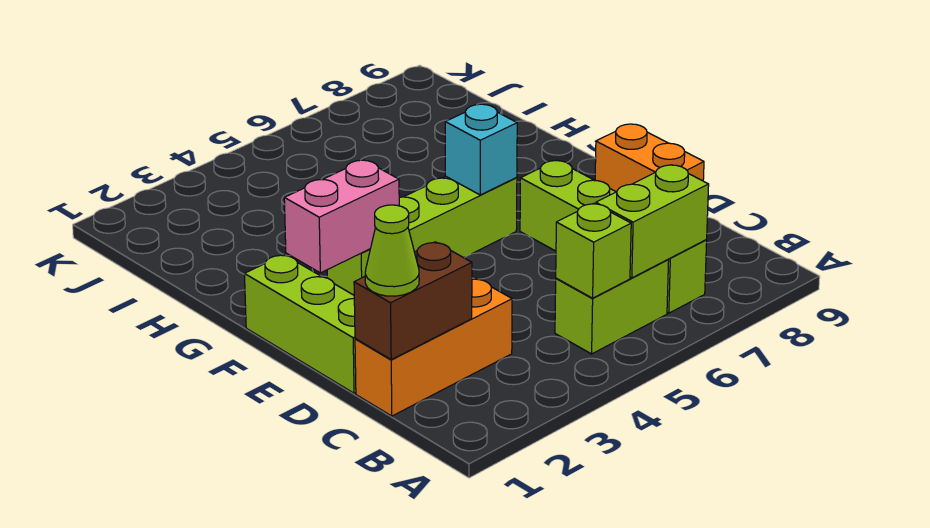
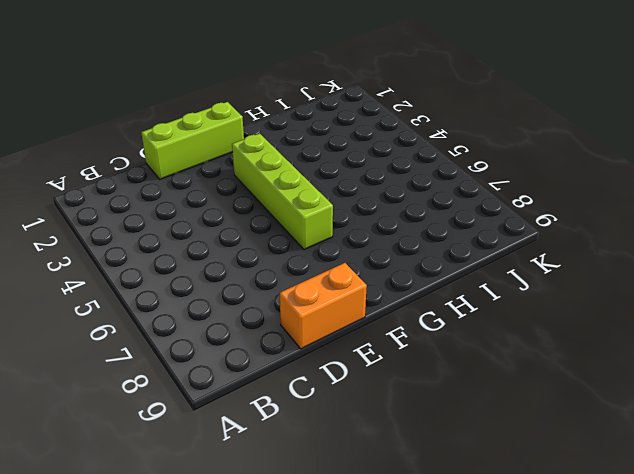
none -> lime 1x2 brick [555,260,669,354]
none -> lime 1x4 brick [520,160,707,313]
none -> orange 1x3 brick [355,278,512,416]

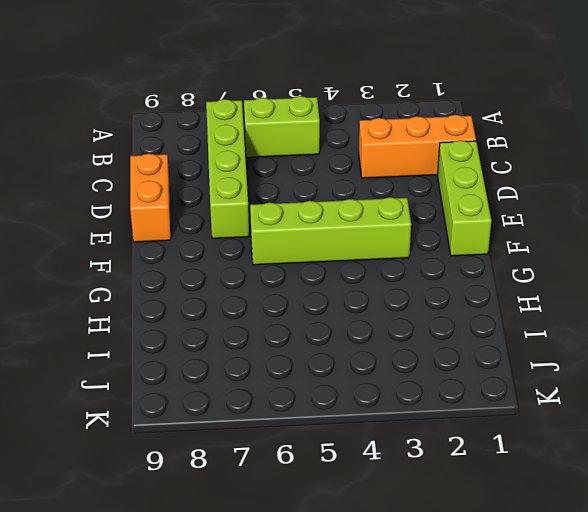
none -> lime 1x1 brick [556,203,631,298]
none -> lime 1x2 brick [596,165,709,278]
none -> brown 1x2 brick [354,242,472,359]

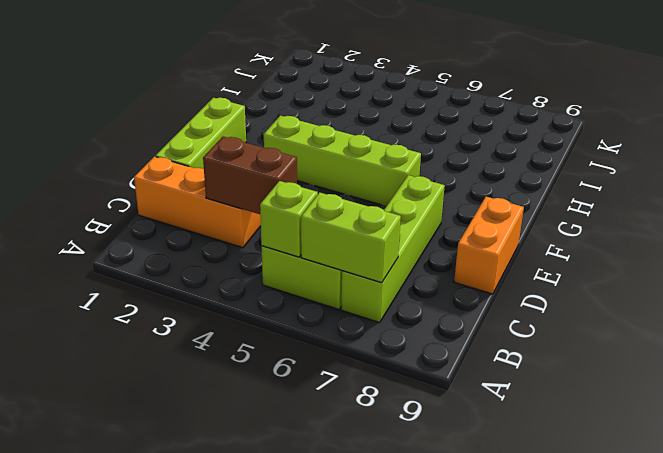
brown 1x2 brick [203,137,297,214] -> brown 1x2 brick moved to [354,242,472,359]
none -> pink 1x2 brick [284,160,399,273]
none -> cyan 1x1 brick [445,104,517,195]
none -> lime 1x1 cone [365,205,419,296]

